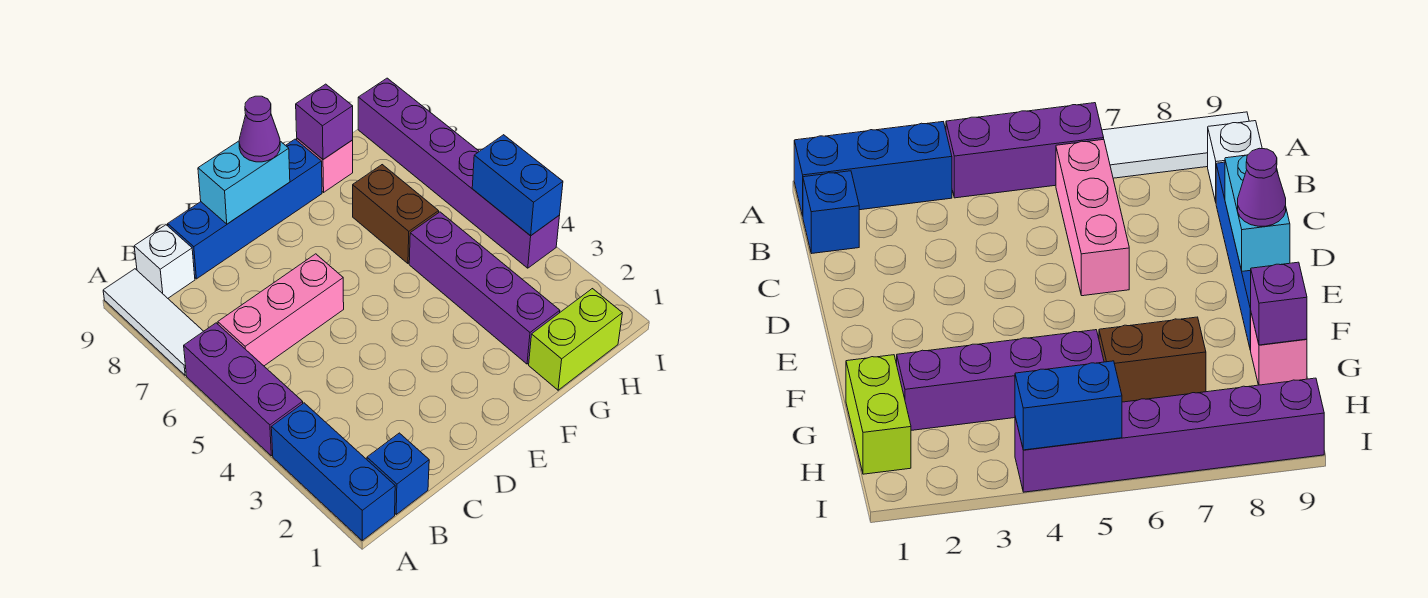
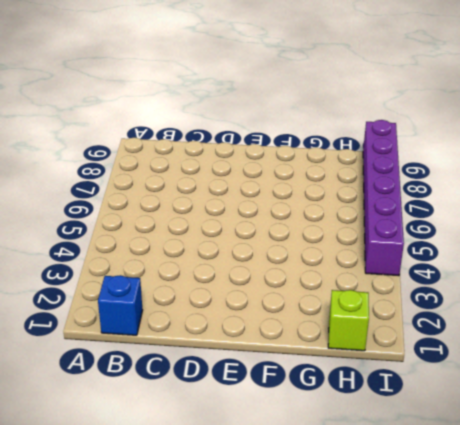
lime 1x1 brick [328,290,369,351] -> lime 1x2 brick [529,289,622,390]
none -> blue 1x3 brick [271,403,395,540]
none -> purple 1x3 brick [184,323,303,456]
none -> white 1x3 tile [103,269,204,375]

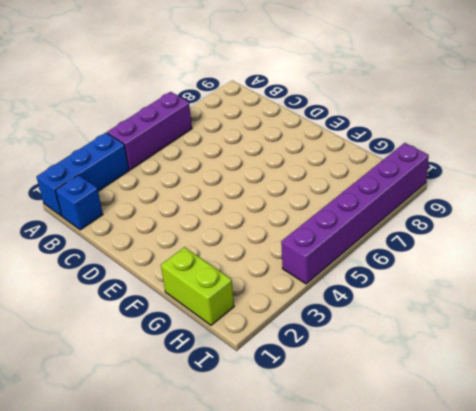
none -> white 1x3 tile [103,269,204,375]
none -> pink 1x3 brick [218,254,344,366]
none -> white 1x1 brick [134,225,195,298]

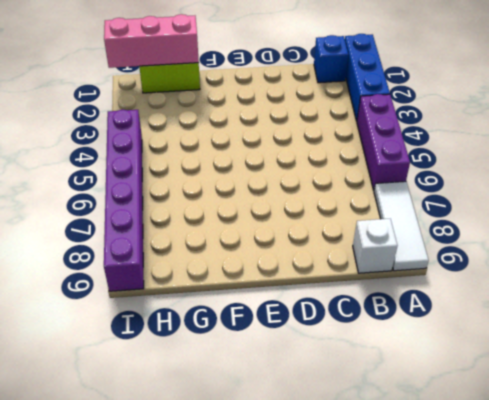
pink 1x3 brick [104,14,199,68] -> pink 1x3 brick moved to [218,254,344,366]
none -> blue 1x4 brick [168,139,322,279]
none -> purple 1x4 brick [409,212,560,364]
none -> brown 1x2 brick [353,165,439,263]

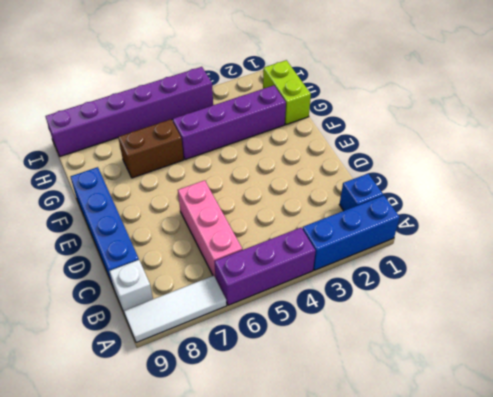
none -> pink 1x1 brick [297,138,353,192]
none -> cyan 1x2 brick [198,141,290,224]
none -> purple 1x1 brick [296,84,353,159]

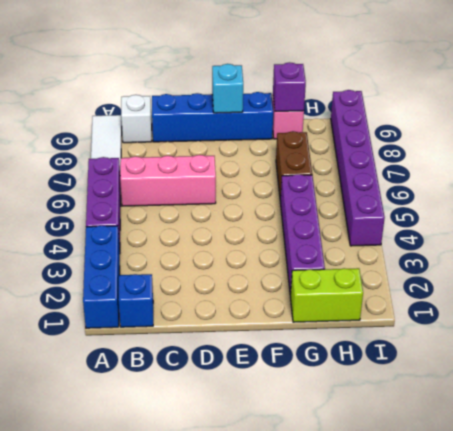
cyan 1x1 brick [212,64,243,113] -> cyan 1x2 brick [198,141,290,224]
none -> blue 1x2 brick [472,135,563,236]
none -> purple 1x1 cone [239,96,280,162]

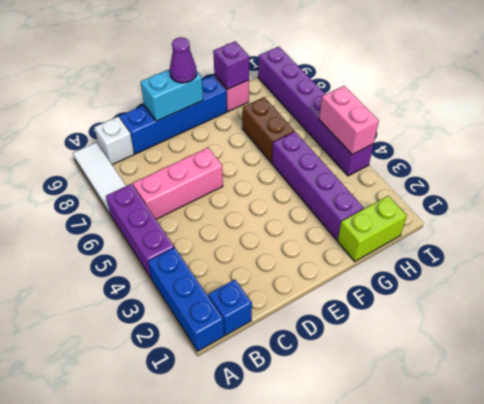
pink 1x2 brick [319,86,379,155] -> blue 1x2 brick [472,135,563,236]

